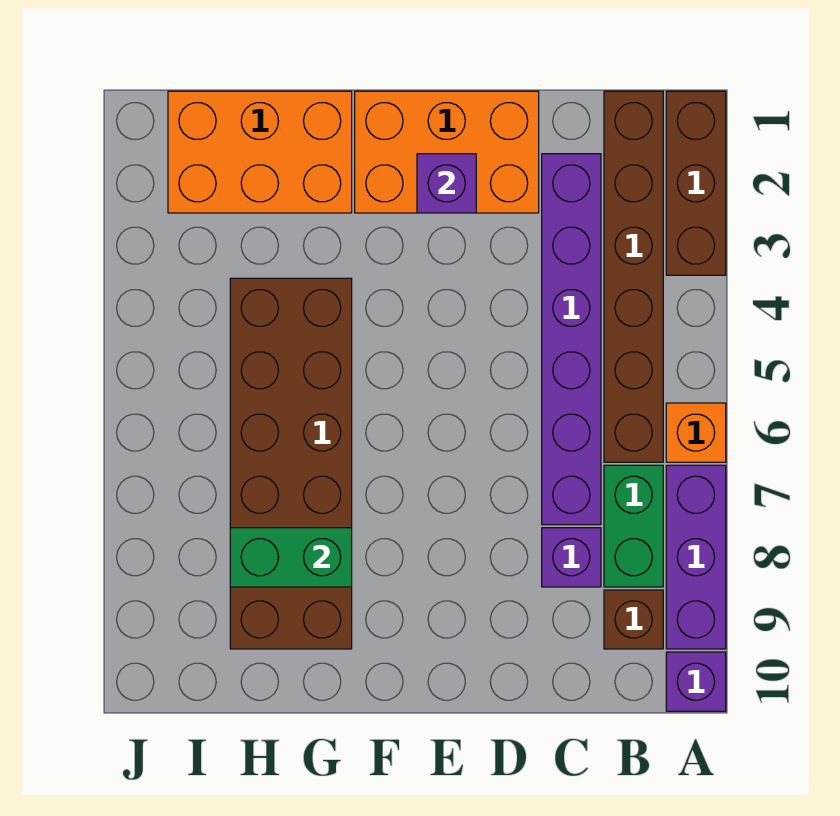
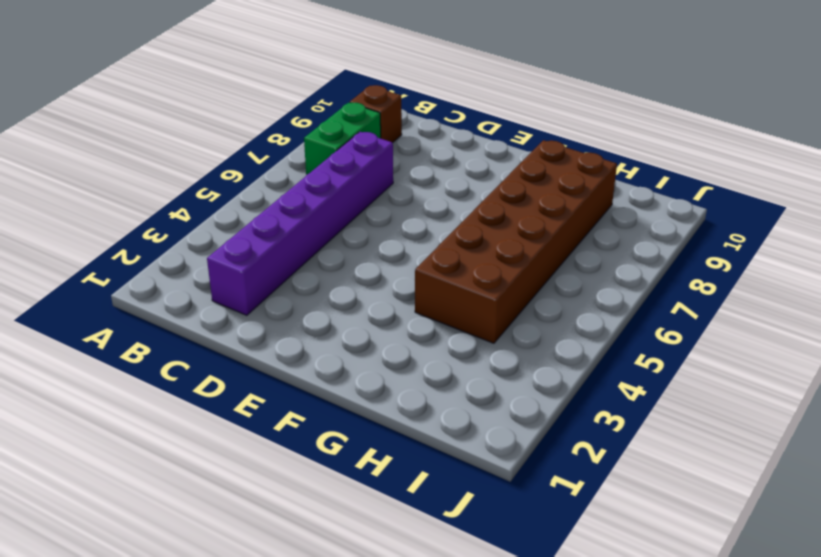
none -> brown 1x3 brick [666,91,726,275]
none -> orange 1x1 brick [666,403,726,462]
none -> purple 1x3 brick [666,465,726,649]

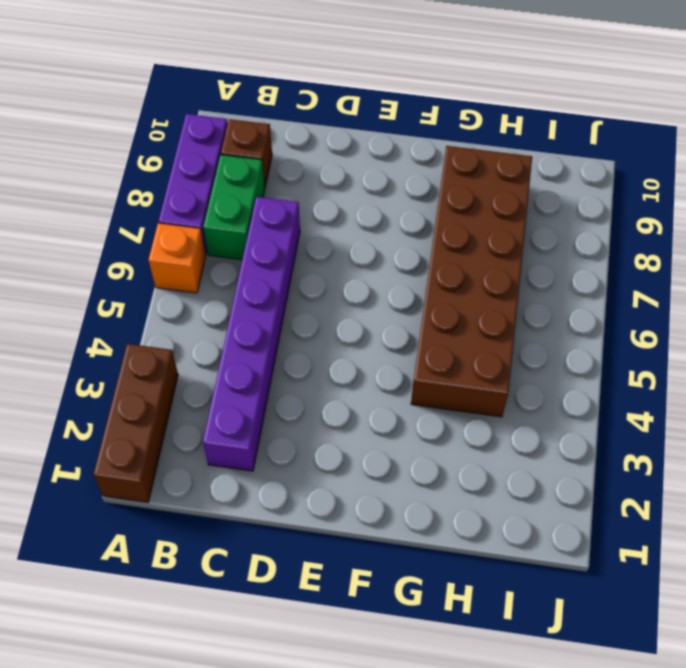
none -> purple 1x1 brick [666,652,726,711]
none -> brown 1x6 brick [604,91,663,462]
none -> purple 1x1 brick [542,528,601,587]

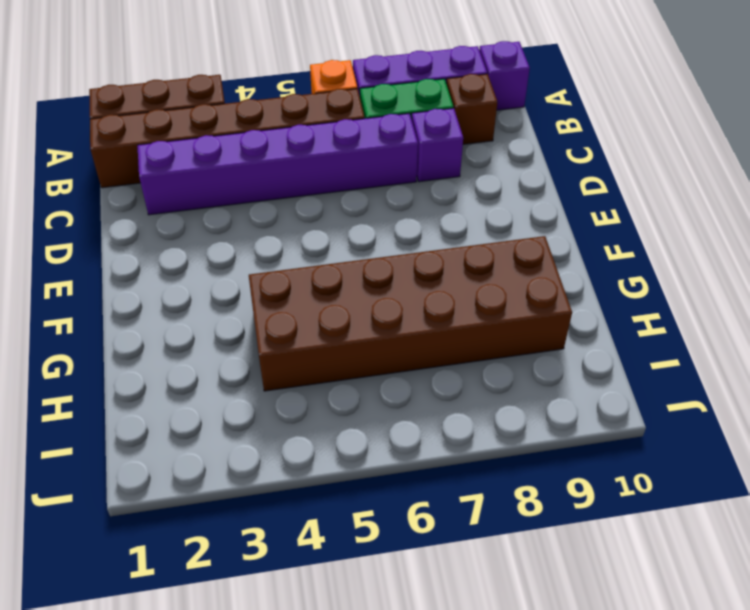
none -> orange 2x3 brick [355,91,539,213]
none -> orange 2x3 brick [168,91,352,213]
none -> purple 1x1 brick [417,154,476,213]

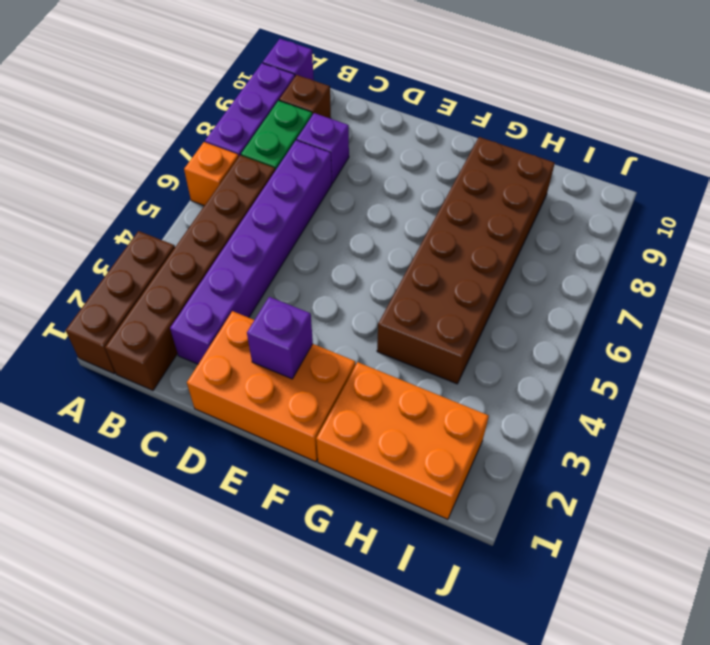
none -> green 1x2 brick [230,528,352,587]

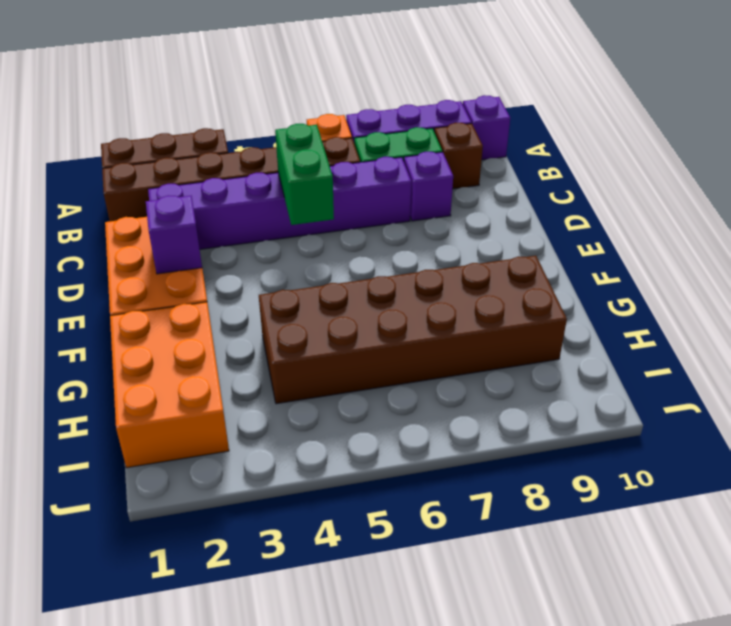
green 1x2 brick [275,124,334,225] -> green 1x2 brick moved to [230,528,352,587]

